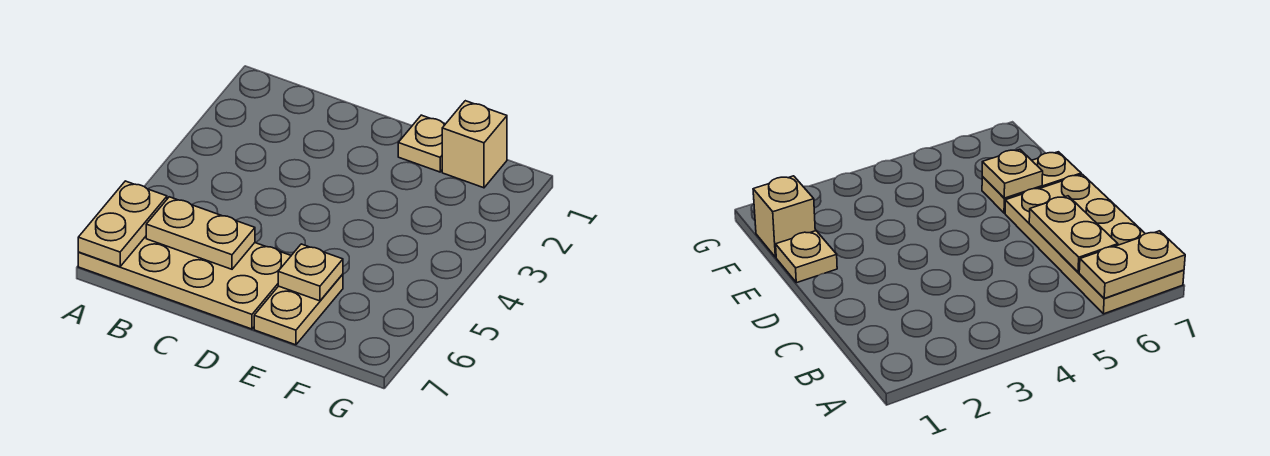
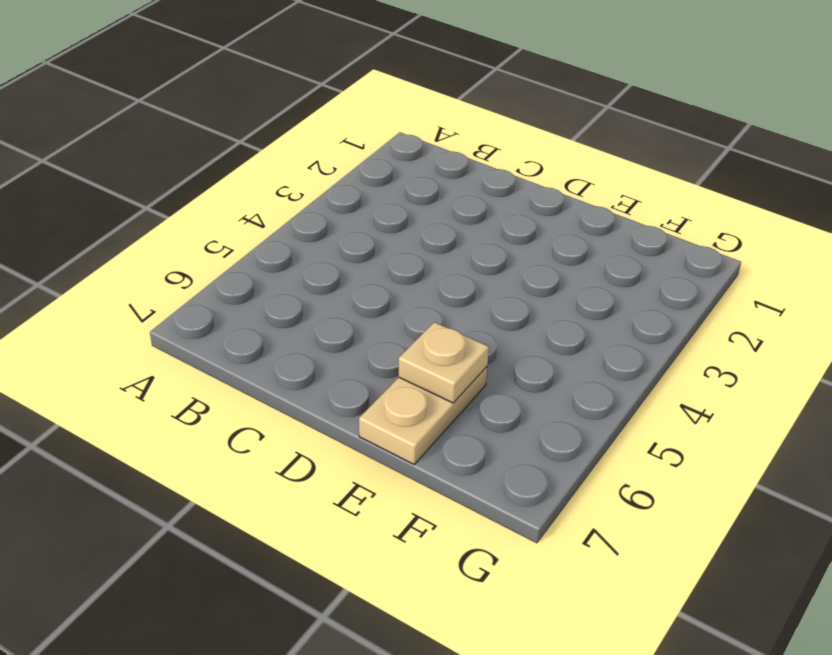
none -> tan 2x4 plate [78,237,291,329]
none -> tan 1x1 plate [398,115,445,172]

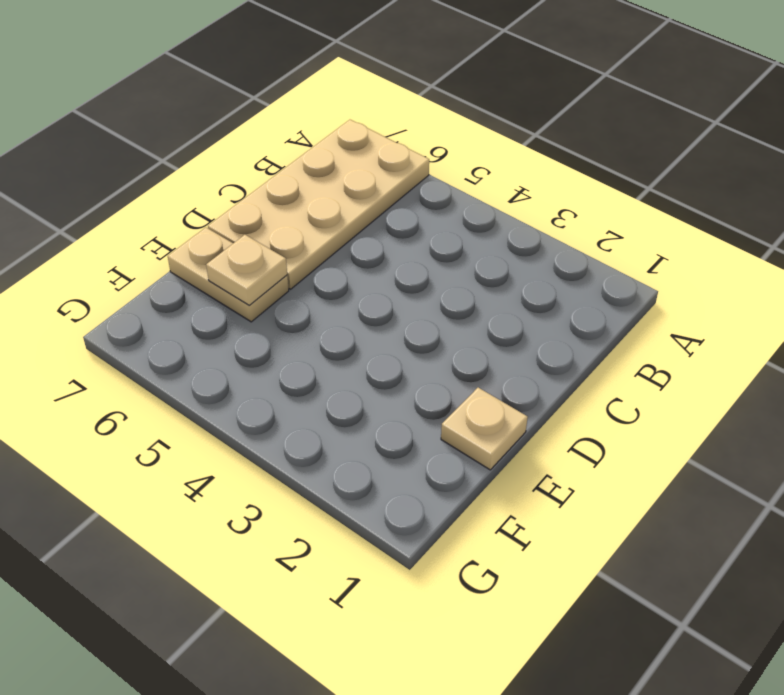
none -> tan 1x1 brick [442,101,507,188]
none -> tan 1x2 plate [78,181,167,267]

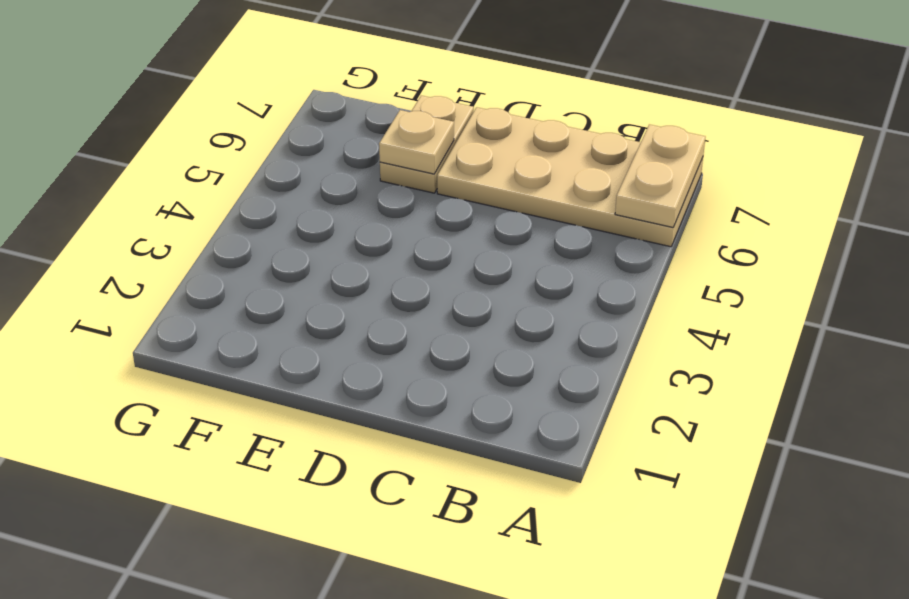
none -> tan 1x1 plate [398,115,445,172]
none -> tan 1x1 brick [442,101,507,188]

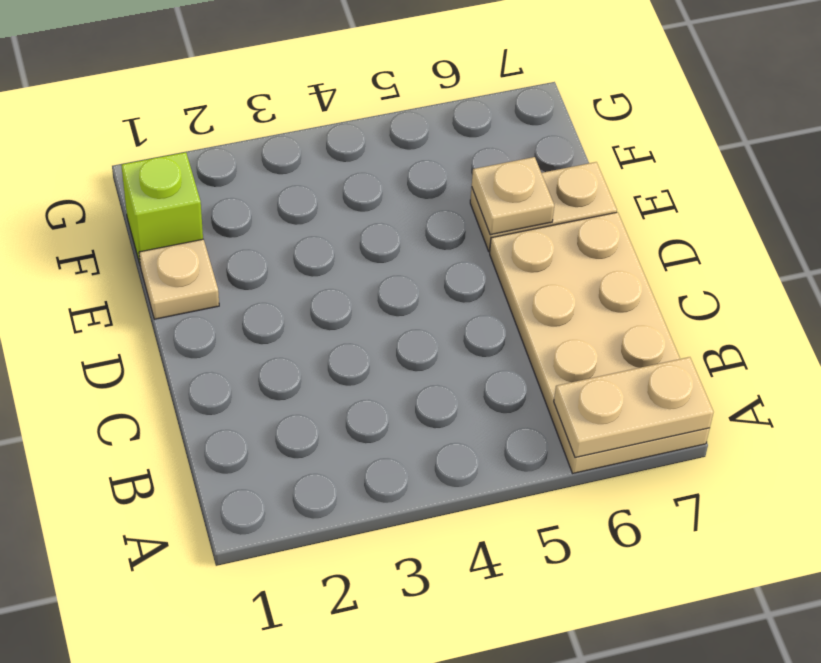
lime 1x1 brick [121,152,203,263] -> tan 1x1 brick [442,101,507,188]
none -> tan 1x2 plate [146,197,255,269]

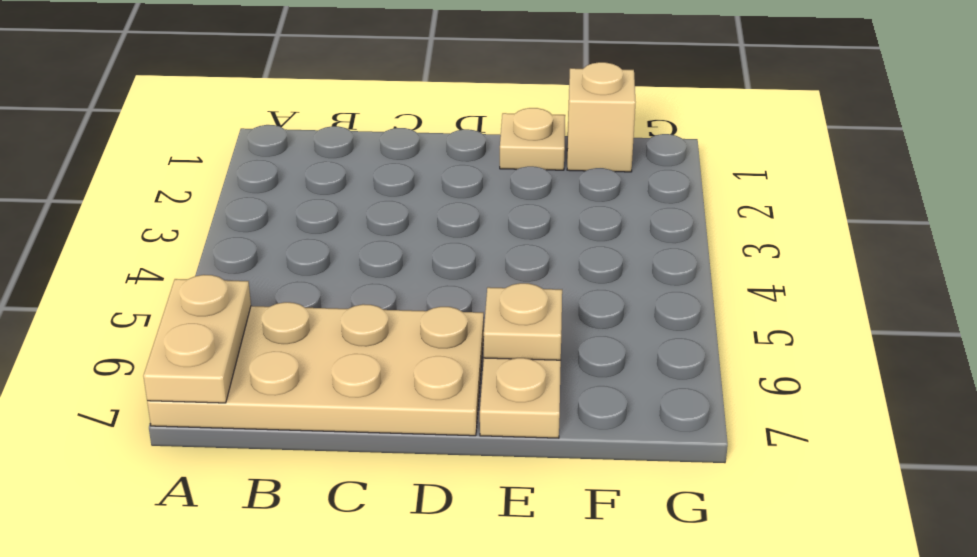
none -> tan 1x2 plate [146,197,255,269]

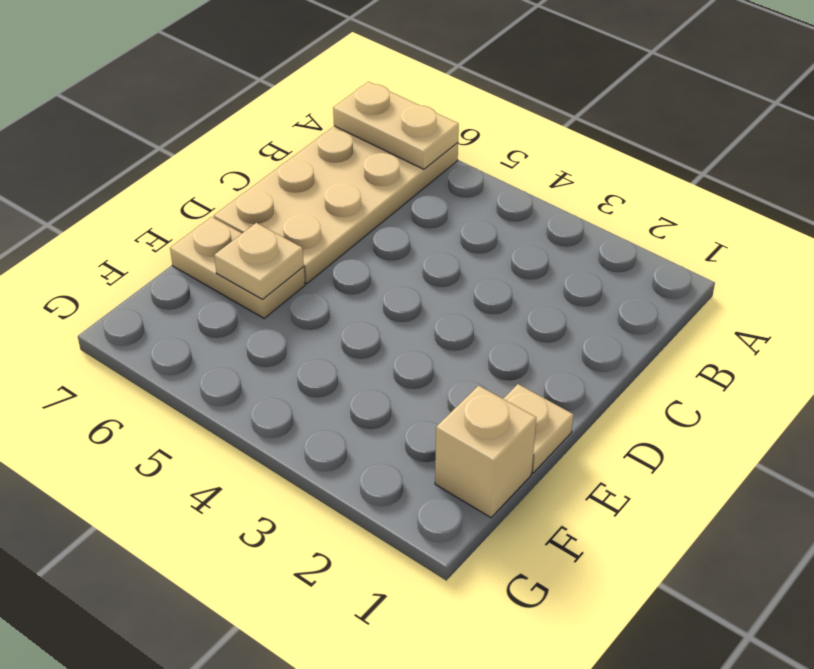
none -> tan 1x2 plate [146,197,255,269]

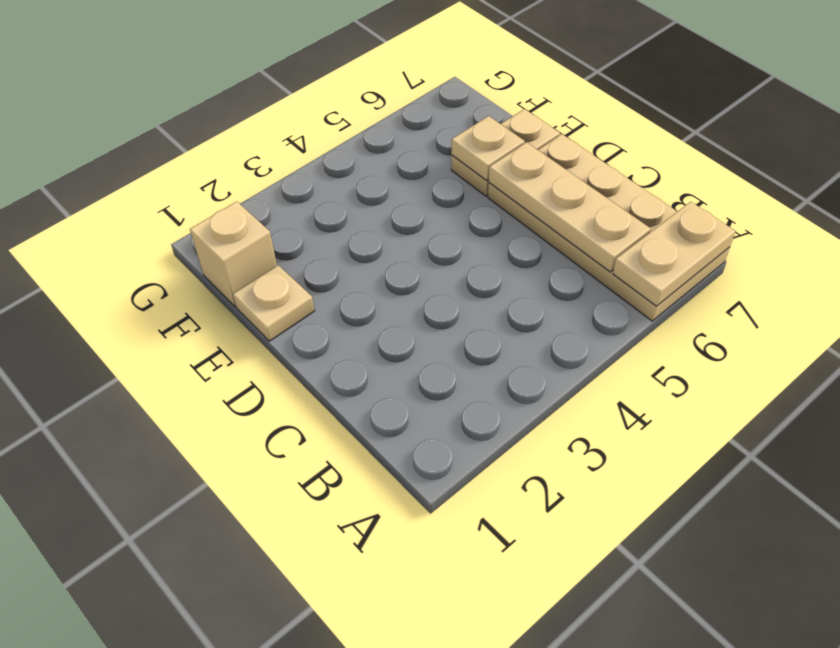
tan 1x3 plate [489,142,651,272] -> tan 1x2 plate [146,197,255,269]

